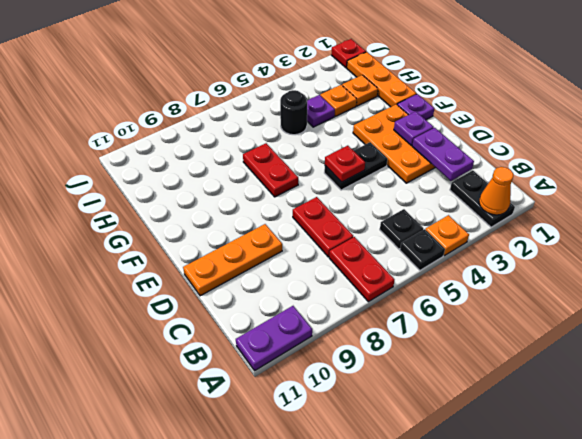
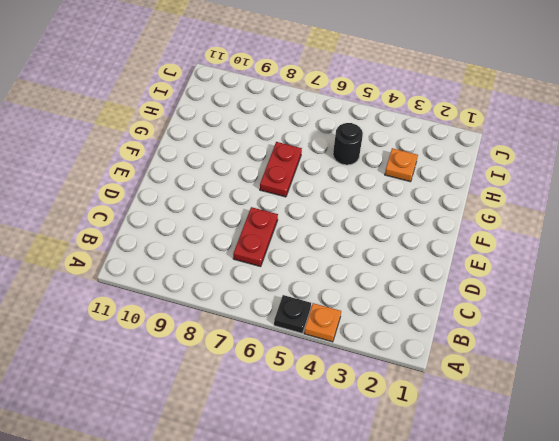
none -> black 1x2 plate [450,171,515,227]
none -> red 1x2 plate [329,237,394,302]
none -> purple 1x2 plate [236,306,312,371]

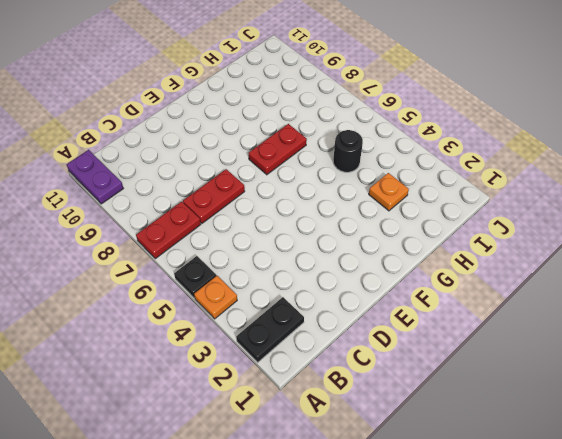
none -> black 1x1 plate [380,209,424,249]
none -> orange 2x3 plate [353,104,436,183]
none -> orange 1x3 plate [183,224,282,296]

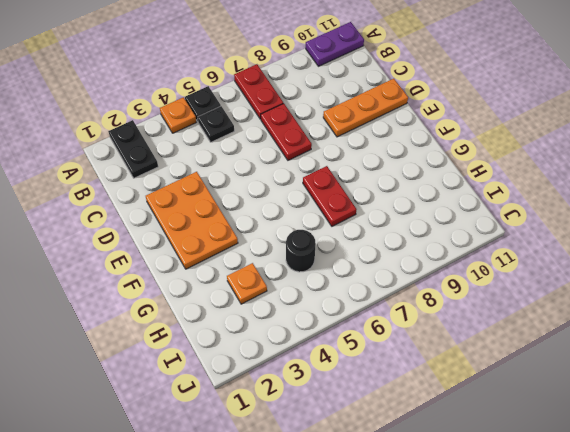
none -> black 1x2 plate [324,142,387,190]
none -> purple 1x1 plate [397,94,434,120]
none -> orange 1x3 plate [347,52,416,107]

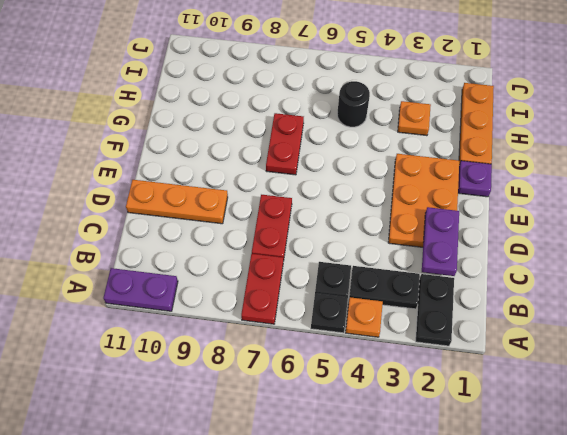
black 1x2 plate [349,266,420,309] -> black 1x2 plate moved to [324,142,387,190]
none -> orange 1x1 plate [342,75,378,106]
none -> purple 1x1 plate [307,95,335,127]
none -> red 1x1 plate [331,39,366,68]

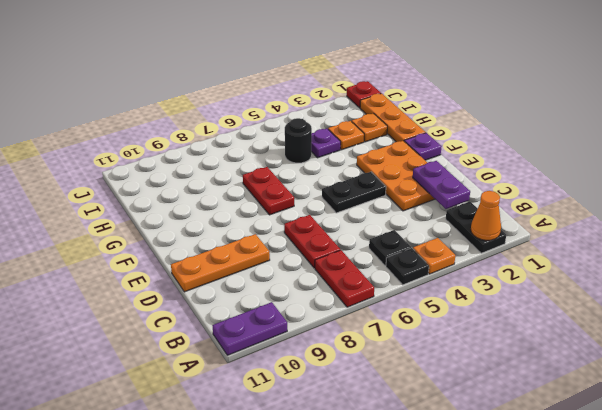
none -> purple 1x1 plate [394,111,434,145]
none -> red 1x1 plate [325,146,365,182]

